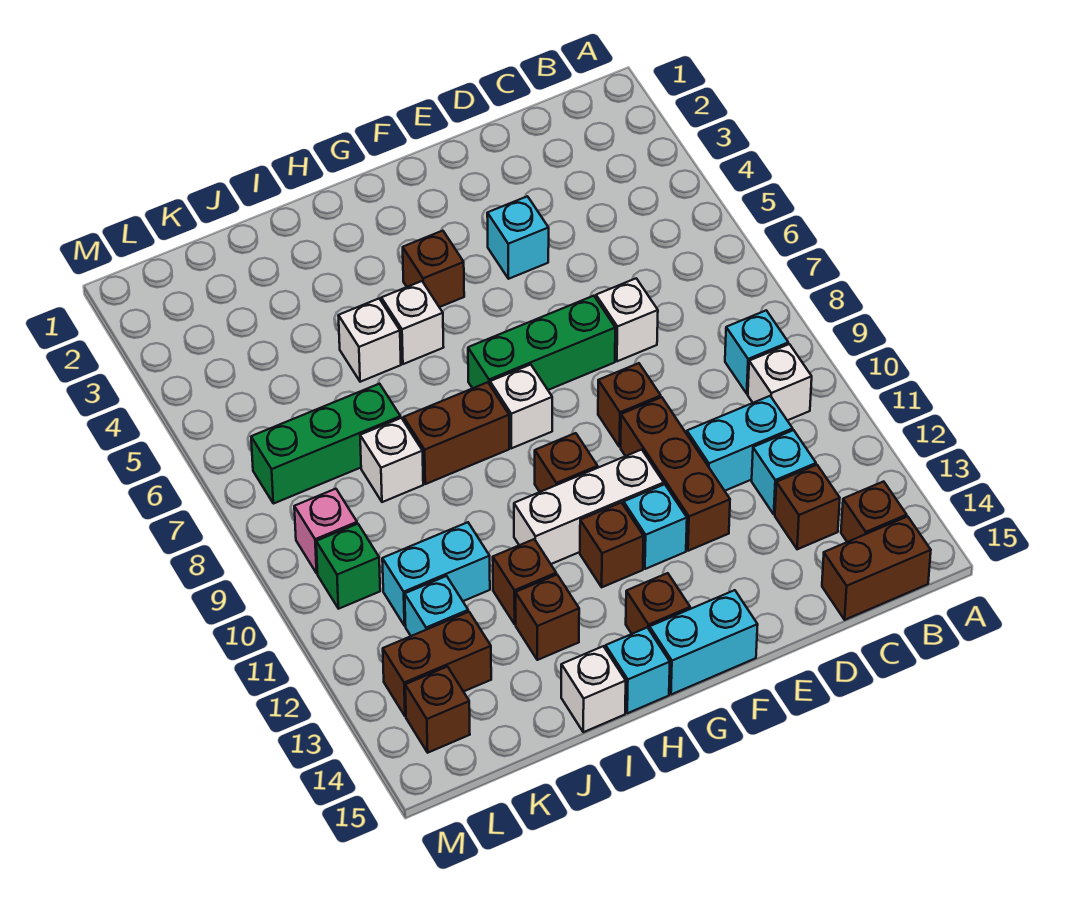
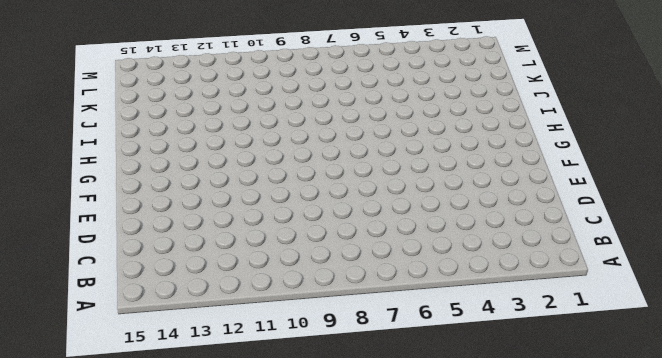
none -> cyan 1x1 brick [725,310,788,394]
none -> white 1x1 brick [748,344,812,420]
none -> brown 1x1 brick [841,481,907,542]
none -> brown 1x2 brick [822,516,931,620]

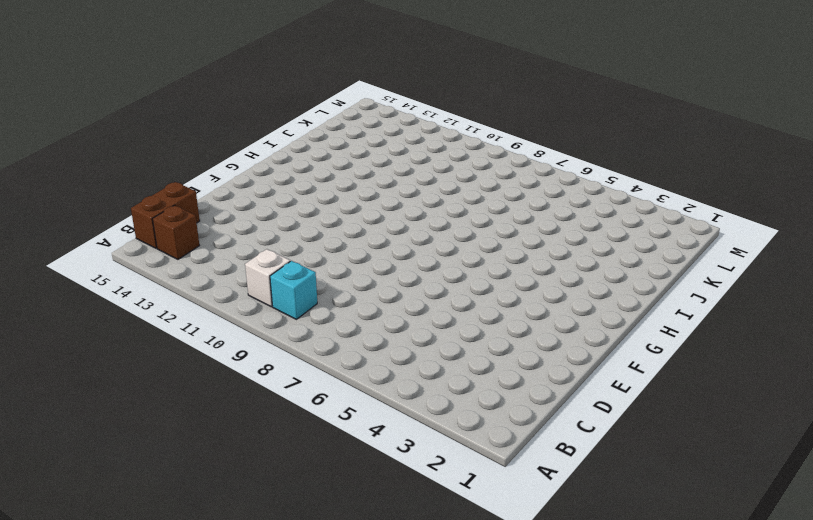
none -> cyan 1x2 brick [687,396,793,491]
none -> cyan 1x1 brick [752,430,816,514]
none -> brown 1x1 brick [775,465,840,549]
none -> white 1x1 brick [596,278,658,361]

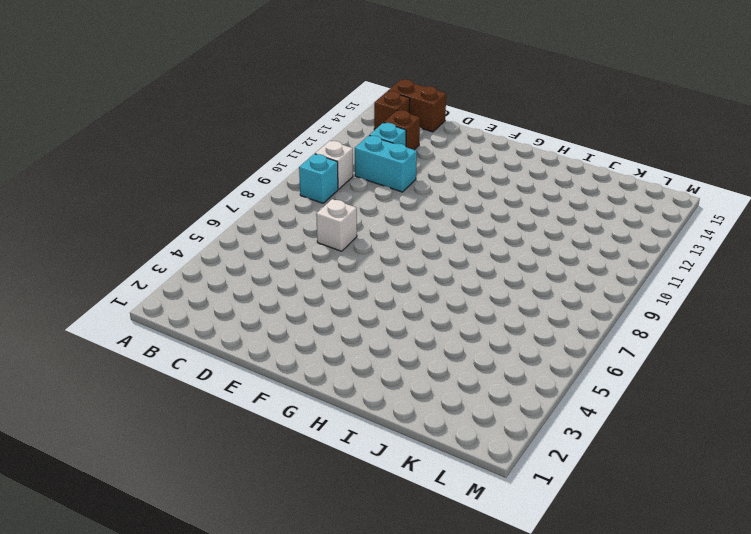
none -> cyan 1x1 brick [487,196,549,279]
none -> green 1x3 brick [468,296,615,390]
none -> brown 1x1 brick [598,363,661,447]
none -> brown 1x3 brick [621,397,730,551]

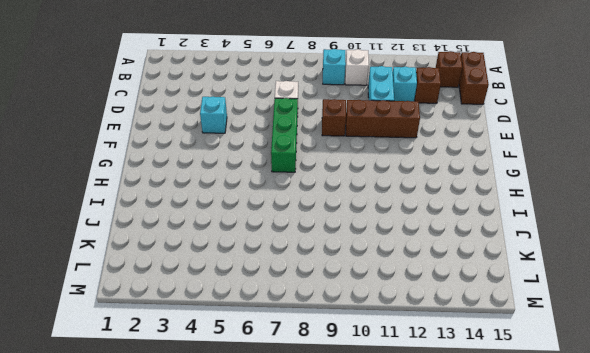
none -> white 1x3 brick [514,450,664,564]
none -> cyan 1x1 brick [624,484,687,569]
none -> cyan 1x2 brick [650,590,758,695]
none -> brown 1x1 brick [403,231,464,307]

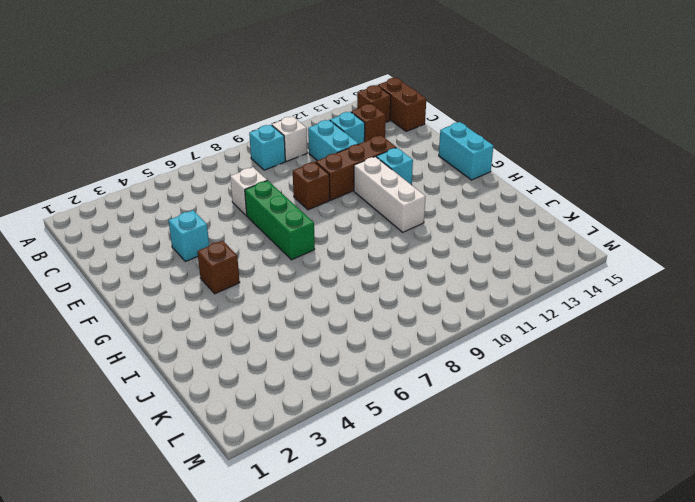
none -> white 1x1 brick [490,365,552,448]
none -> brown 1x1 brick [535,433,598,492]
none -> brown 1x1 brick [580,503,644,587]
none -> brown 1x1 brick [626,573,690,634]

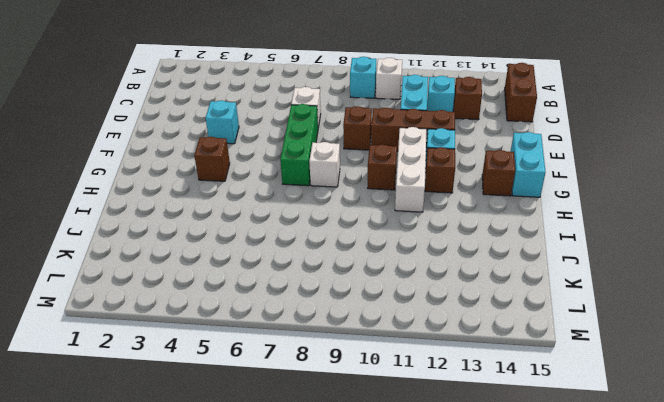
none -> brown 1x1 brick [841,481,907,542]
none -> white 1x1 brick [381,281,444,364]
none -> brown 1x2 brick [404,382,509,484]
none -> cyan 1x1 brick [606,627,670,713]

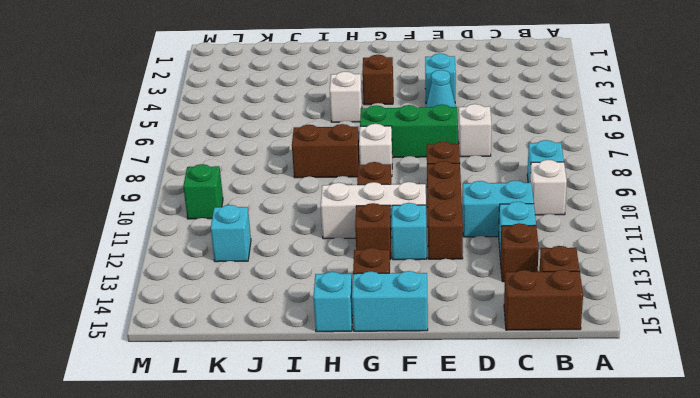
cyan 1x1 cone [426,70,456,107] -> none
none -> white 1x1 brick [338,299,401,382]
none -> brown 1x1 brick [493,539,556,624]
none -> brown 1x1 brick [516,575,579,660]
none -> white 1x1 brick [561,646,626,732]

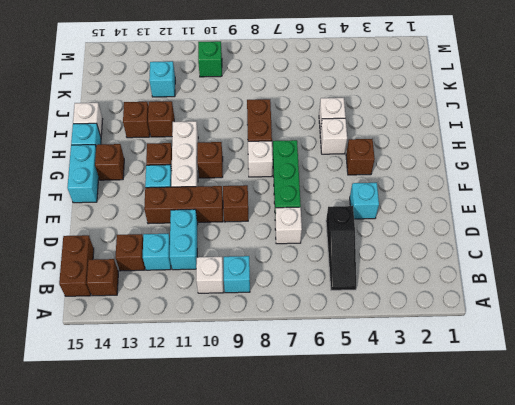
black 1x3 slope [326,206,356,290] -> none
none -> green 1x3 brick [251,384,401,504]
none -> white 1x1 brick [360,418,423,502]
none -> cyan 1x2 brick [382,522,490,626]
none -> brown 1x2 brick [383,612,491,716]

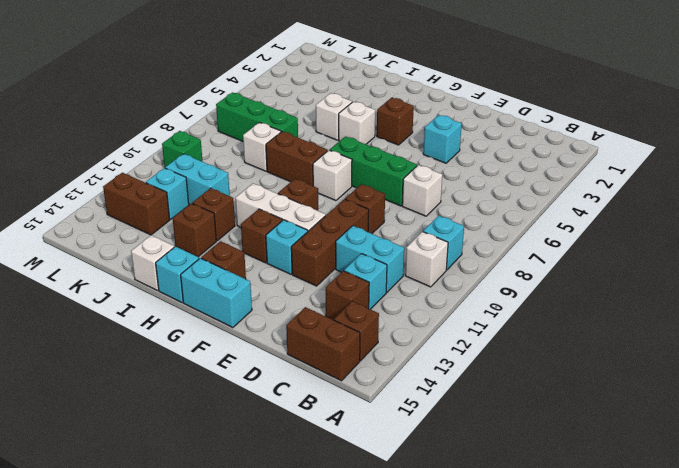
none -> pink 1x1 brick [294,489,357,573]
none -> brown 1x1 brick [405,667,470,753]

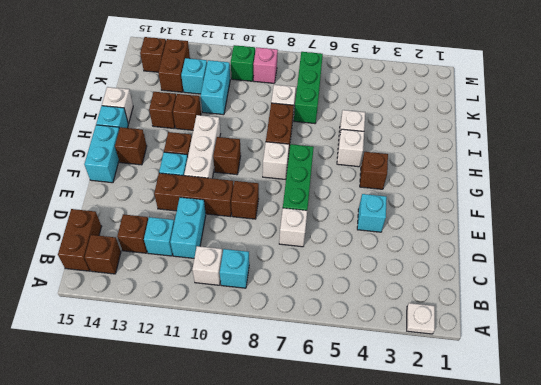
white 1x1 plate [407,303,435,334] -> none

